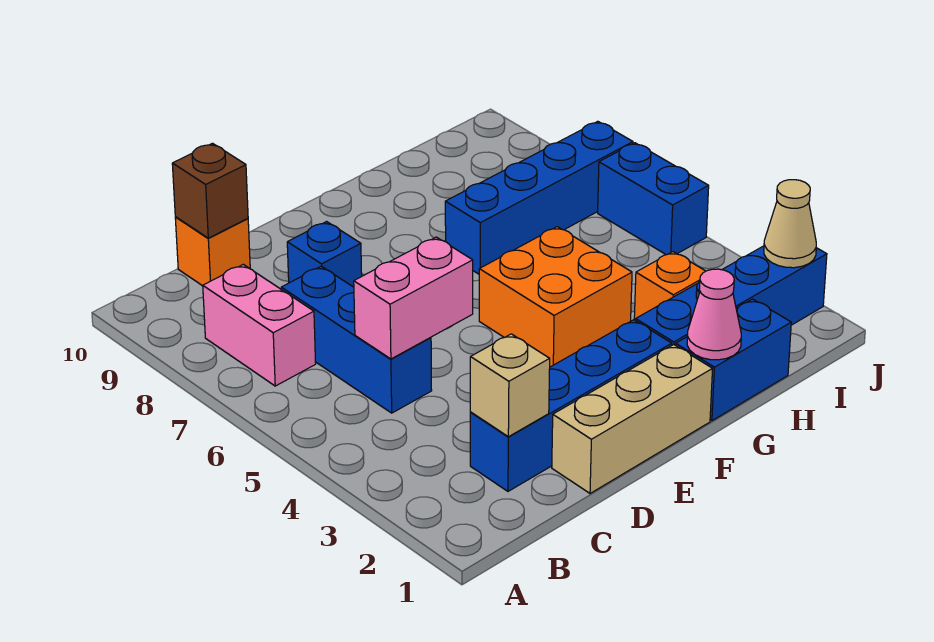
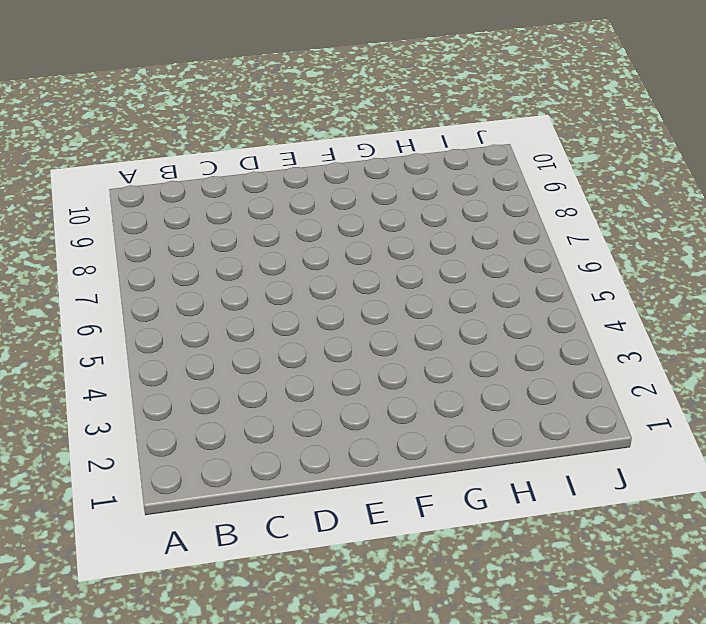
none -> pink 1x2 brick [203,264,316,386]
none -> blue 1x4 brick [470,320,672,491]
none -> blue 1x3 brick [281,266,432,413]

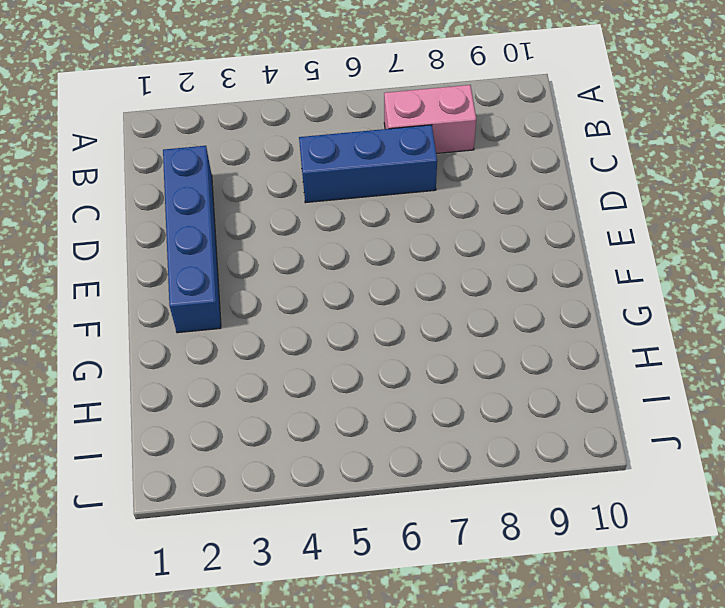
none -> orange 1x1 brick [175,217,250,286]
none -> tan 1x3 brick [552,345,713,493]
none -> blue 1x1 brick [287,222,362,287]

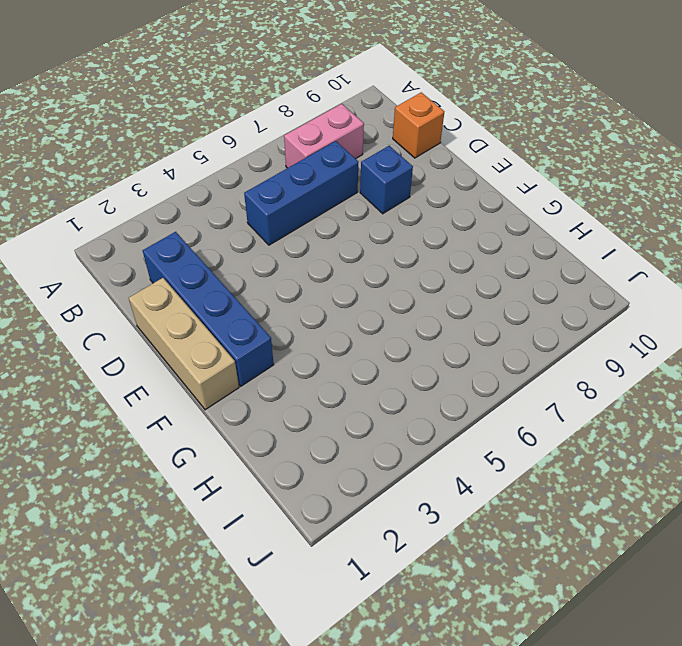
none -> orange 2x2 brick [479,227,632,367]
none -> blue 1x2 brick [676,299,791,421]
none -> blue 1x4 brick [636,246,827,345]

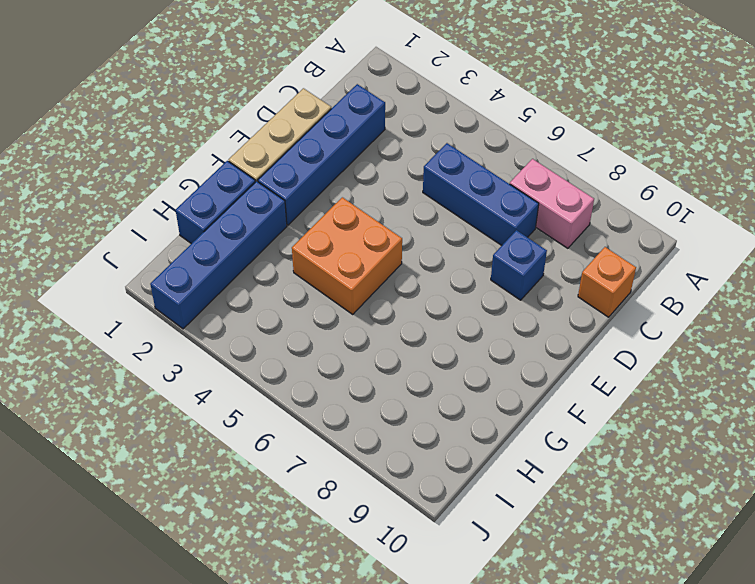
none -> blue 1x4 brick [445,121,633,274]
none -> orange 1x1 brick [634,252,706,321]
none -> blue 1x2 brick [598,143,709,255]

